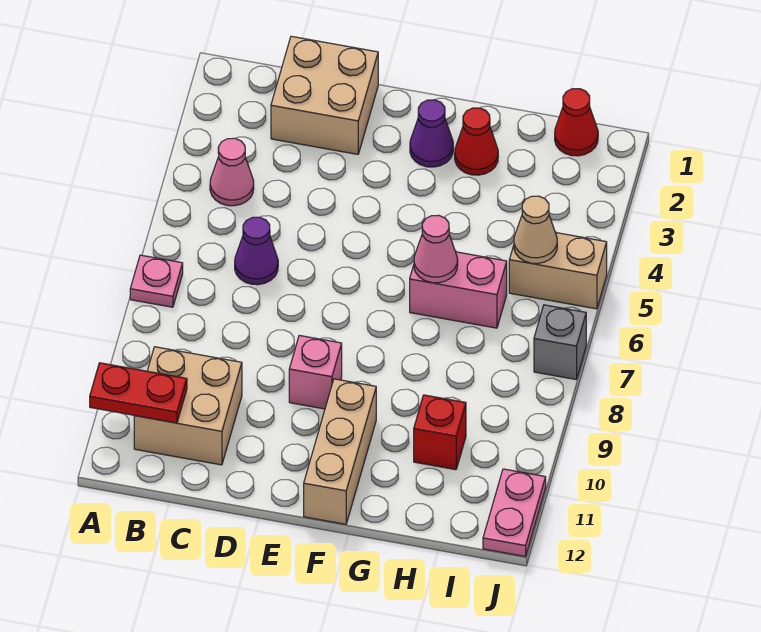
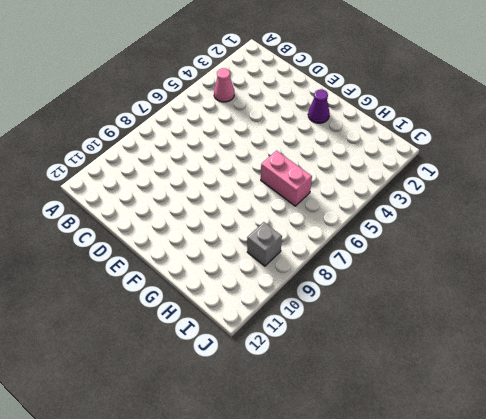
grey 1x1 brick [247,222,282,266] -> grey 1x1 brick moved to [534,305,586,379]
none -> pink 1x1 plate [130,255,183,307]
none -> tan 2x2 brick [134,347,242,465]
none -> tan 2x2 brick [271,36,378,154]

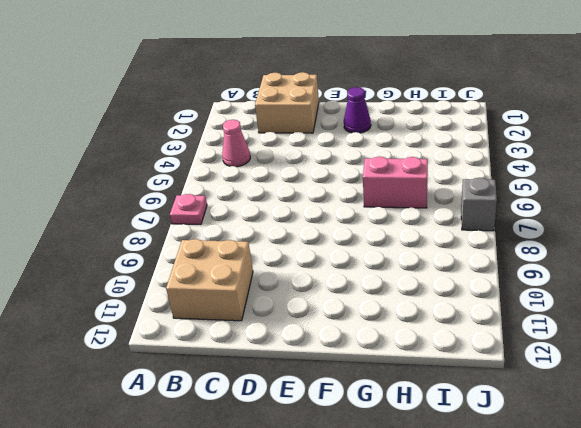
none -> purple 1x1 cone [235,217,278,285]
none -> pink 1x1 brick [289,335,342,409]
none -> tan 1x3 brick [304,379,376,524]

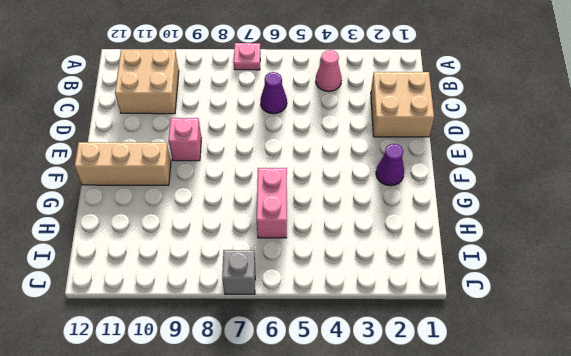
none -> red 1x1 cone [455,108,498,175]
none -> red 1x1 brick [414,395,466,470]
none -> red 1x1 cone [555,89,598,156]

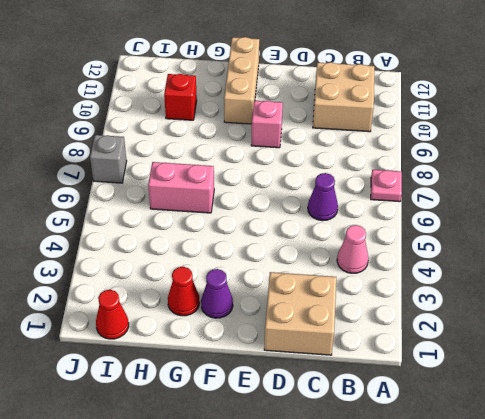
none -> tan 1x2 brick [509,233,607,309]
none -> pink 1x2 plate [483,469,546,556]
none -> red 1x2 plate [90,363,187,423]

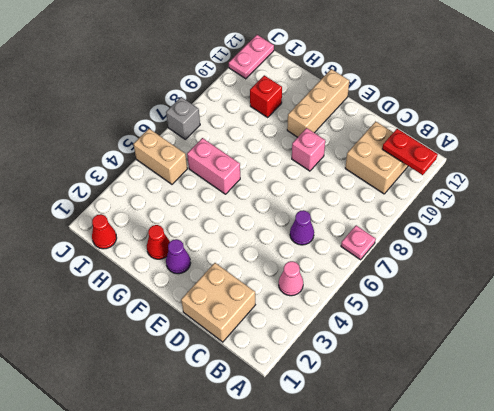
none -> pink 1x1 cone [414,215,458,283]
none -> tan 1x1 cone [514,196,557,263]

